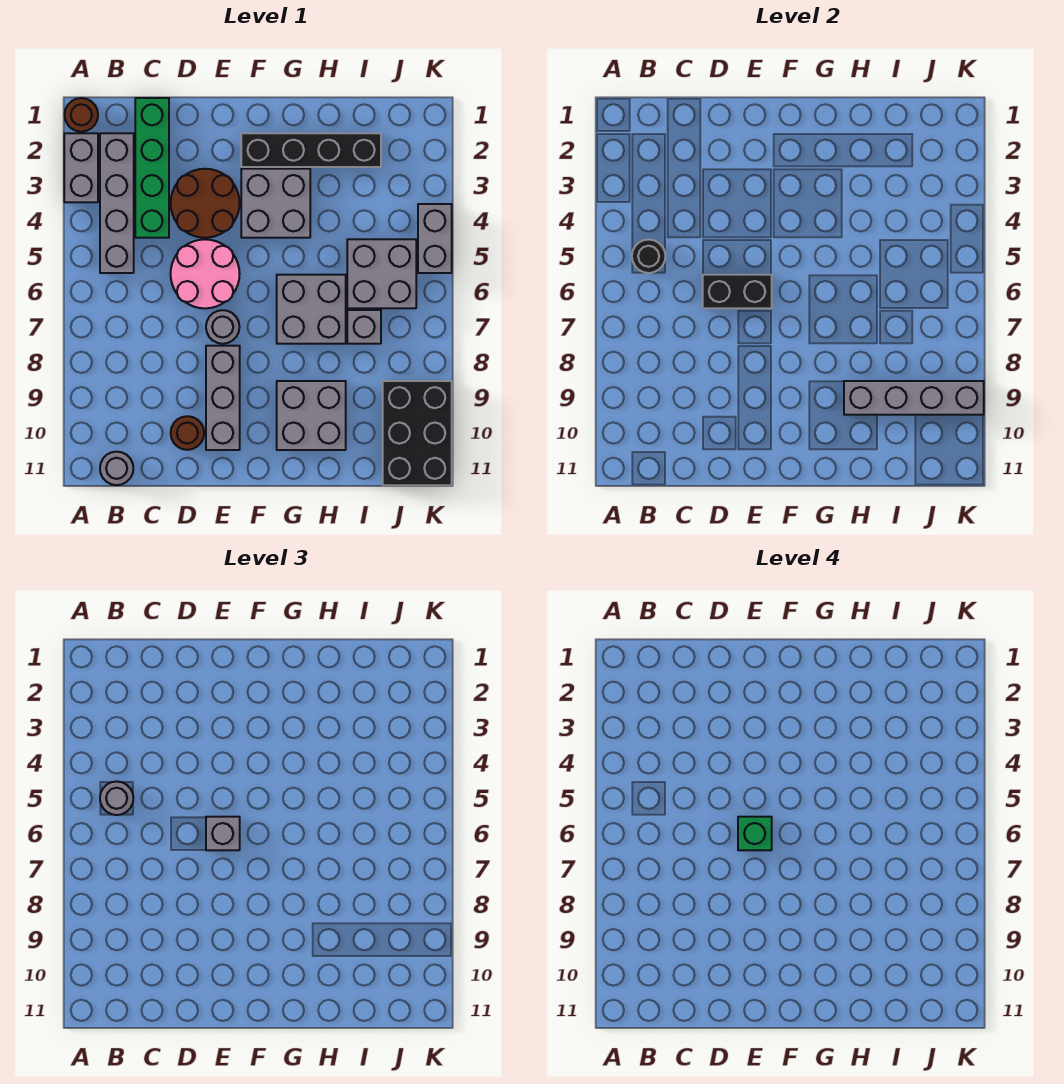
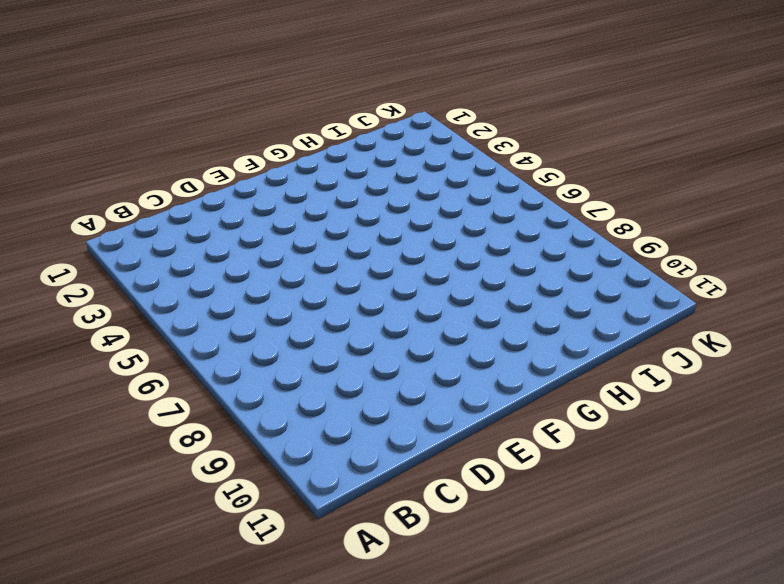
none -> brown 1x1 round brick [65,98,98,132]
none -> grey 1x2 brick [64,133,98,202]
none -> grey 1x4 brick [100,133,134,273]

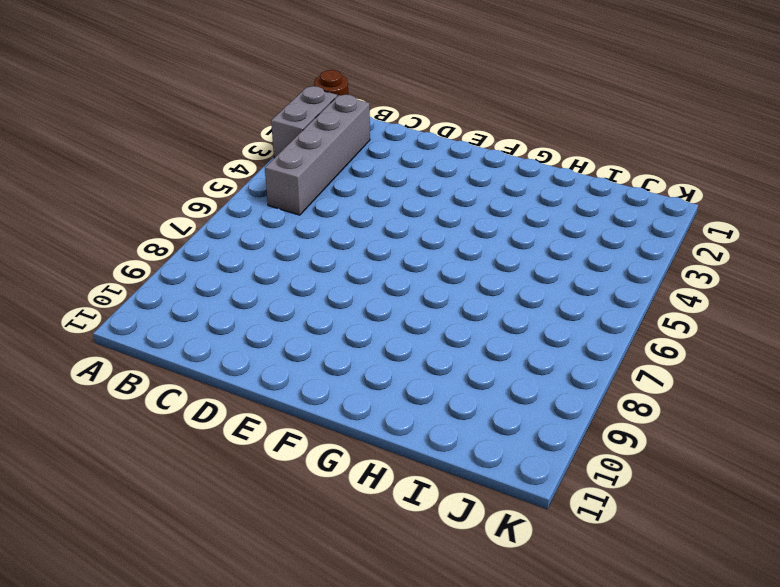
none -> grey 1x1 round brick [100,452,133,485]
none -> green 1x4 brick [135,98,169,238]
none -> brown 2x2 round brick [171,169,240,238]

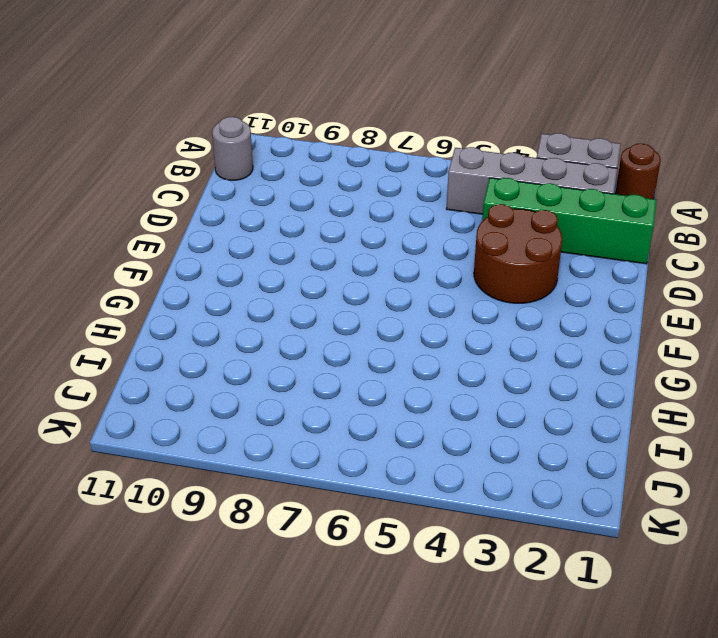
none -> pink 2x2 round brick [171,239,240,308]
none -> brown 1x1 round brick [171,416,204,450]
none -> grey 1x1 round brick [206,310,239,344]

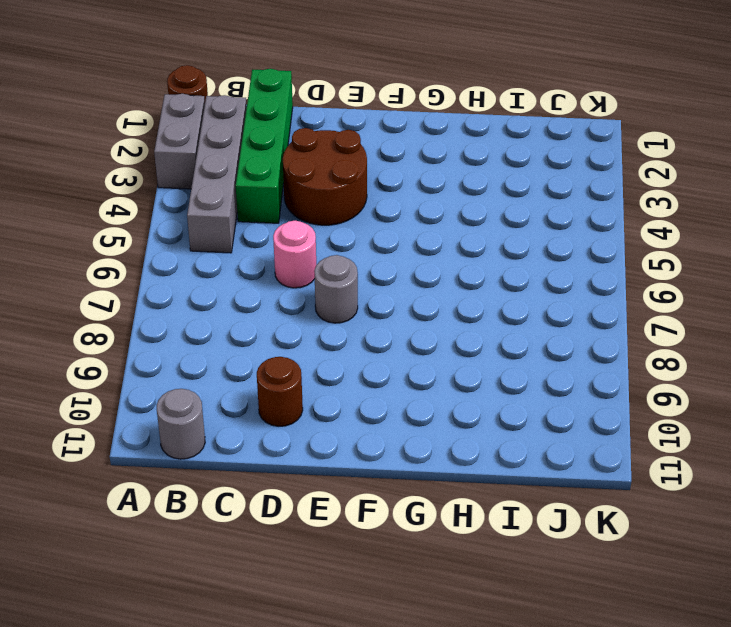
pink 1x1 round brick [273,221,316,288] -> pink 2x2 round brick [171,239,240,308]
none -> grey 1x3 brick [206,346,240,450]
none -> black 1x4 brick [241,133,381,167]
none -> grey 2x2 brick [241,169,310,238]

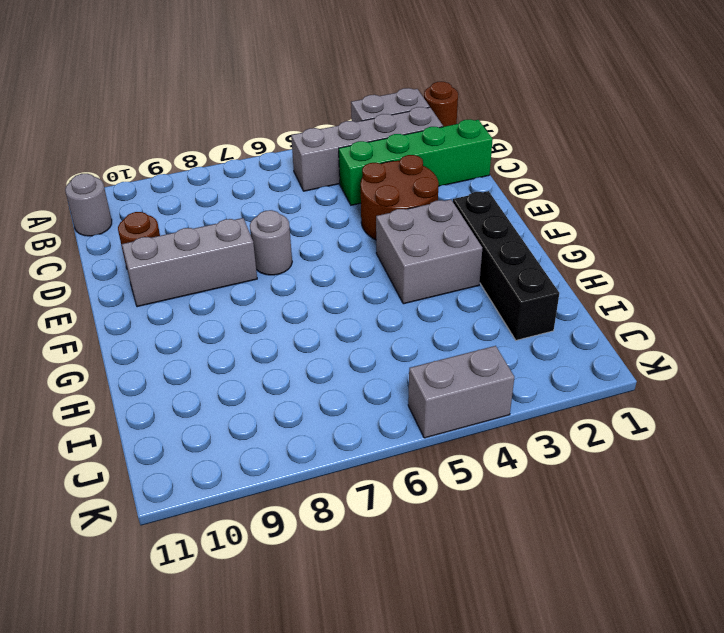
none -> pink 2x2 round brick [171,239,240,308]
none -> grey 2x2 brick [277,275,346,344]
none -> grey 2x2 brick [277,381,346,450]

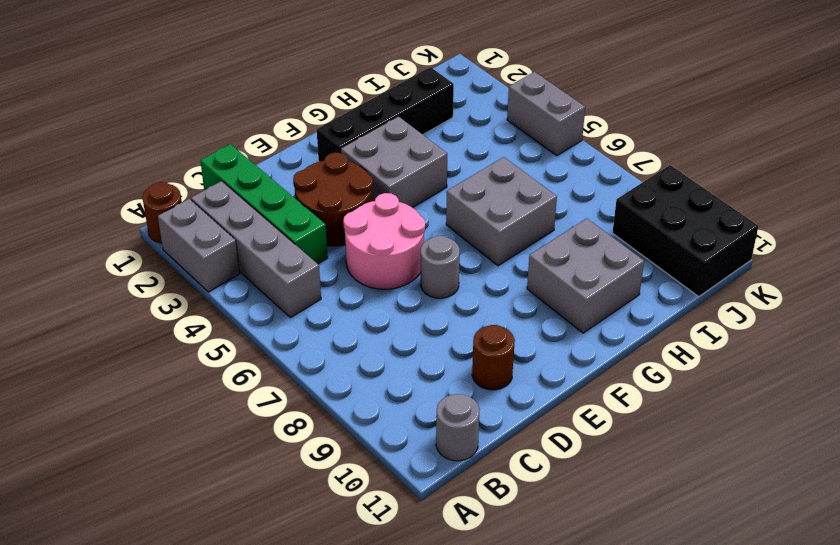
none -> grey 1x3 brick [206,346,240,450]
none -> grey 2x2 brick [347,239,416,308]
none -> grey 1x1 brick [347,310,381,344]

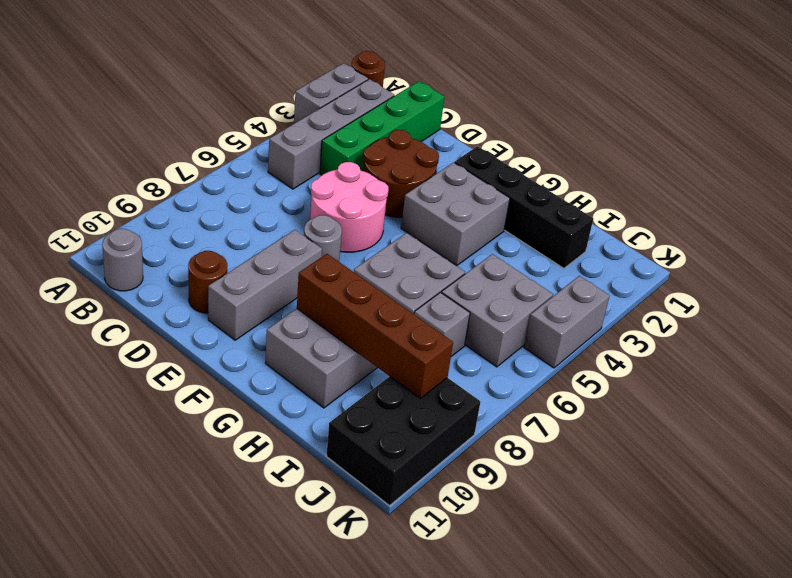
brown 1x4 brick [297,254,453,398] -> grey 1x4 brick [844,381,984,415]
none -> black 1x1 round brick [632,239,665,273]
none -> black 1x2 brick [703,275,772,308]
none -> grey 1x1 round brick [100,781,133,815]

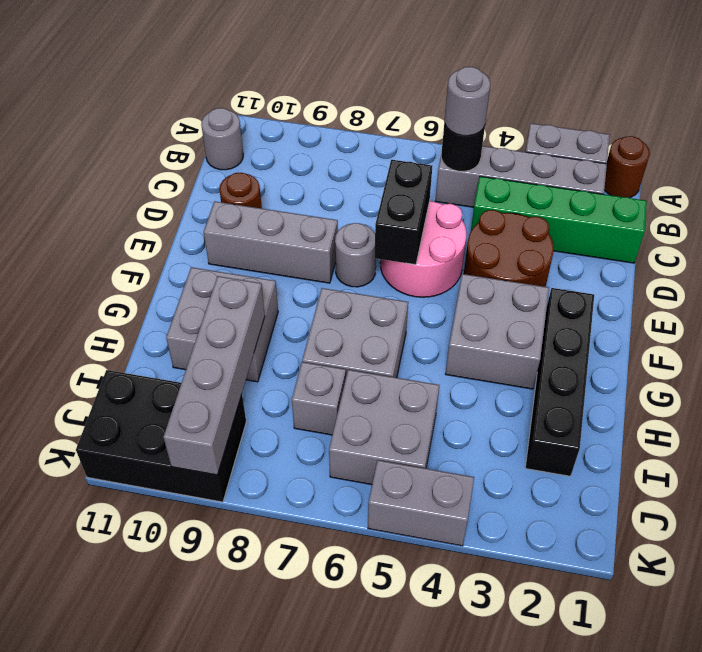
none -> grey 1x1 brick [206,817,240,850]
none -> green 1x1 brick [738,817,772,850]

